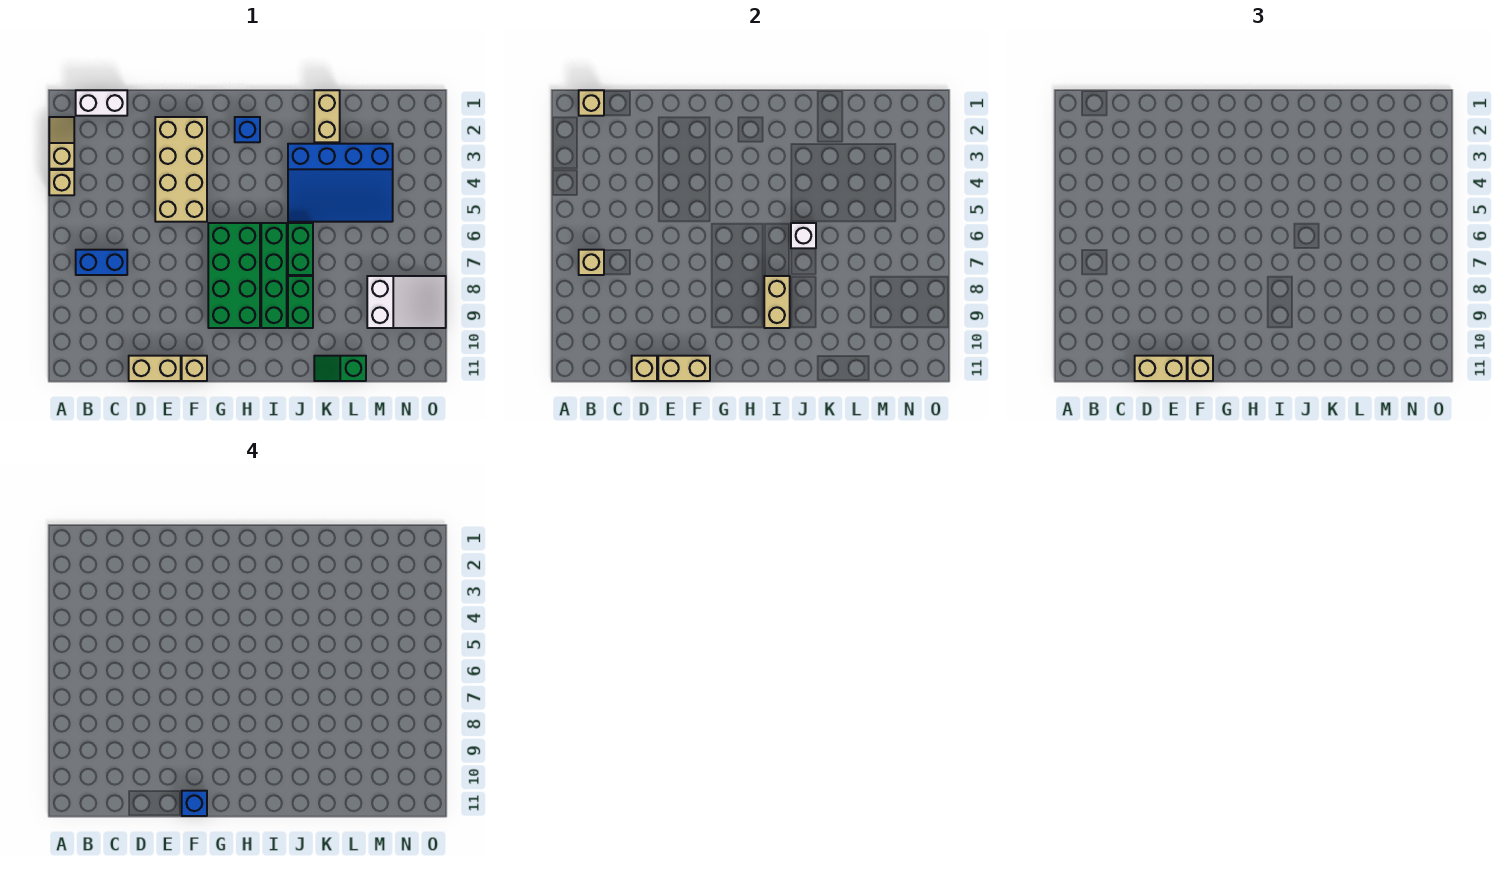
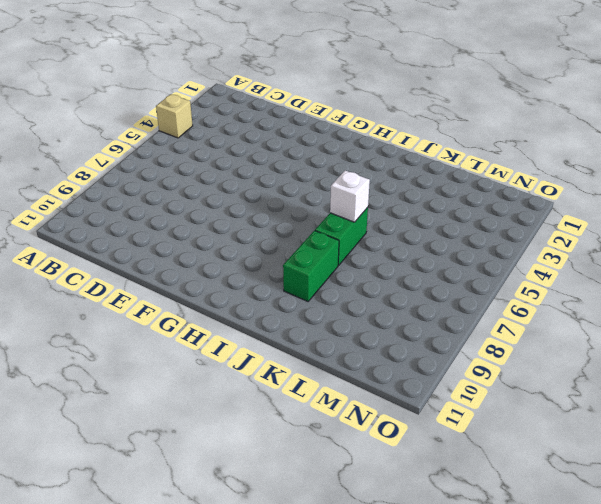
none -> tan 1x2 slope [49,117,74,169]
none -> white 1x2 brick [76,90,127,116]
none -> blue 1x2 brick [76,250,127,275]

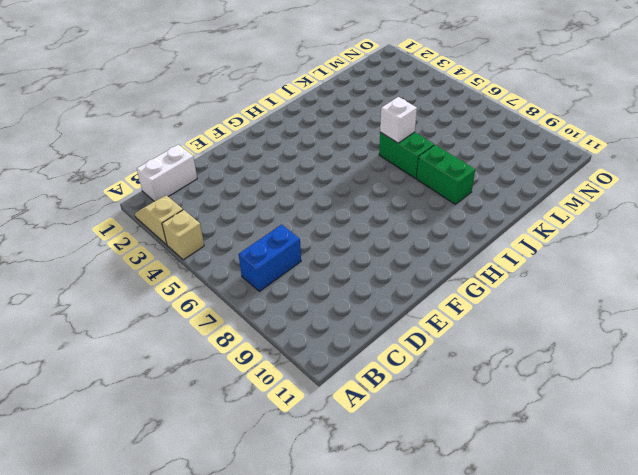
none -> tan 1x2 brick [129,356,181,381]
none -> tan 2x4 brick [155,117,207,222]
none -> tan 1x1 brick [182,356,207,381]

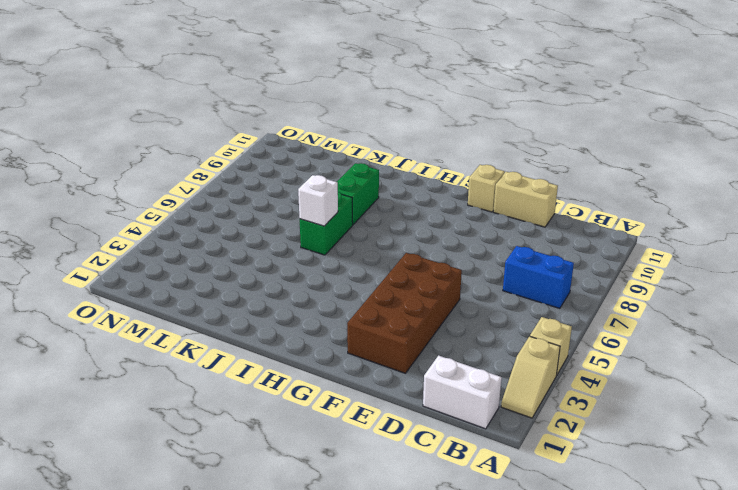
brown 2x4 brick [347,253,462,373] -> tan 2x4 brick [155,117,207,222]
none -> green 2x4 brick [208,223,260,328]
none -> blue 1x1 brick [235,117,260,142]
none -> green 1x4 brick [261,223,287,328]

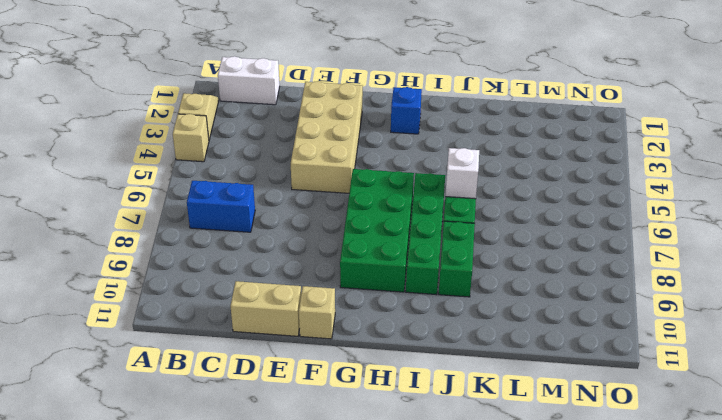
none -> blue 3x4 slope [288,144,393,222]
none -> tan 1x2 brick [314,90,340,142]
none -> green 1x2 slope [314,356,366,381]

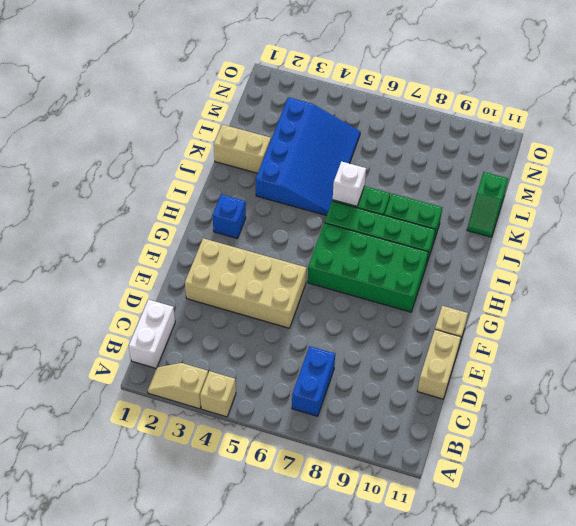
none -> white 2x3 slope [367,276,446,328]
none -> tan 1x1 brick [579,90,604,116]
none -> tan 1x1 brick [579,250,604,275]

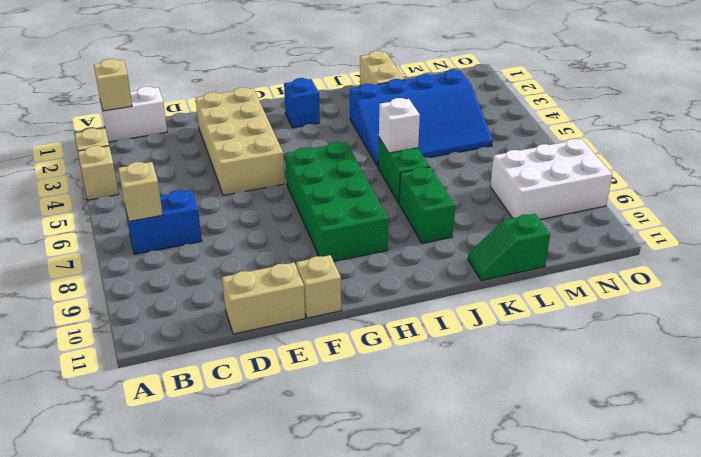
white 2x3 brick [490,139,612,219] -> white 2x3 slope [367,276,446,328]
none -> green 1x4 brick [261,223,287,328]
none -> tan 1x1 brick [632,356,657,381]
none -> tan 1x2 brick [658,356,710,381]

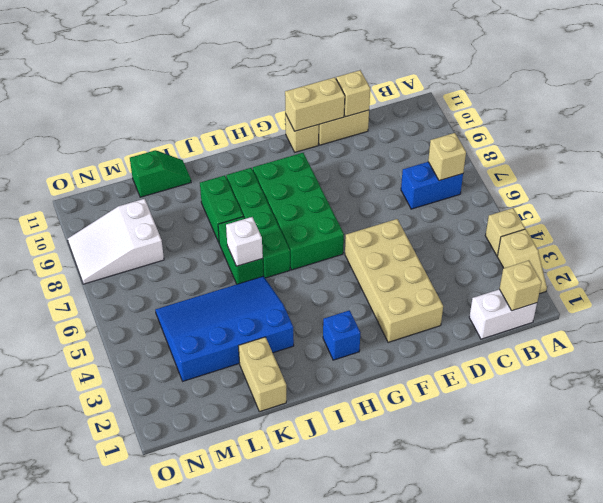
none -> tan 1x2 brick [764,276,790,328]
none -> tan 1x2 brick [1135,356,1187,381]
none -> tan 1x1 brick [1188,356,1213,381]

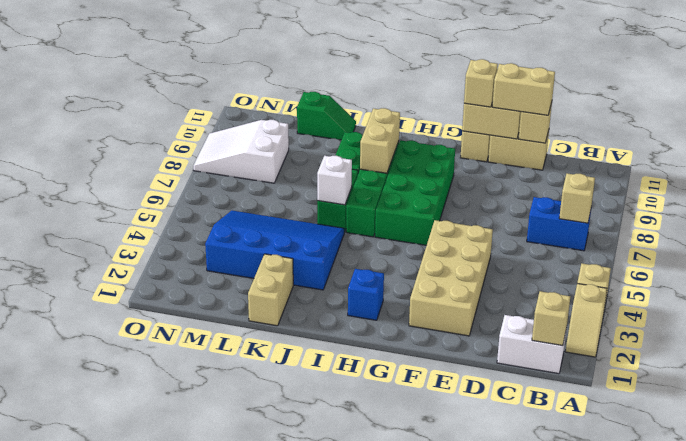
none -> blue 1x1 brick [182,791,207,816]

